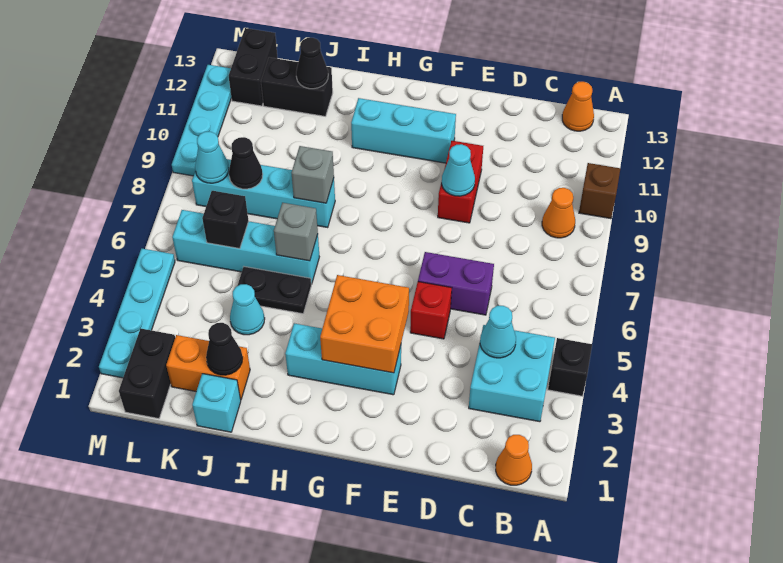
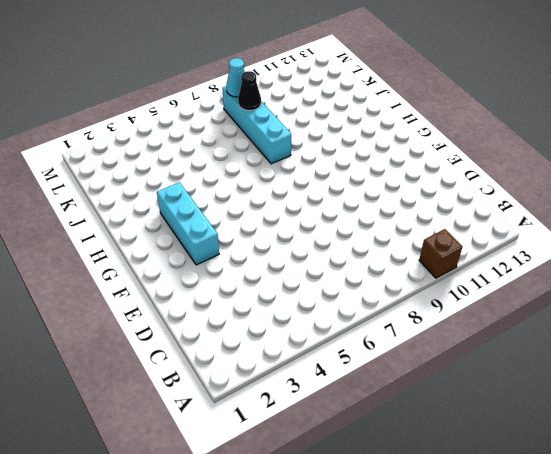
none -> black 1x1 brick [548,338,592,396]
none -> orange 1x1 cone [496,435,532,485]
none -> cyan 2x2 brick [469,325,555,422]
none -> orange 1x1 cone [542,188,575,238]

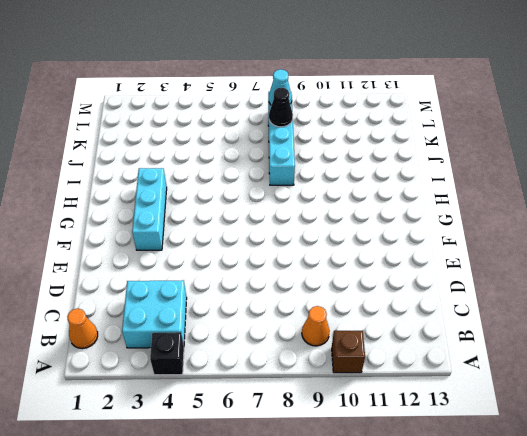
none -> orange 1x1 cone [562,82,594,131]
none -> purple 1x2 brick [418,252,494,315]
none -> red 1x1 brick [410,282,452,339]
none -> red 1x2 brick [438,141,483,223]

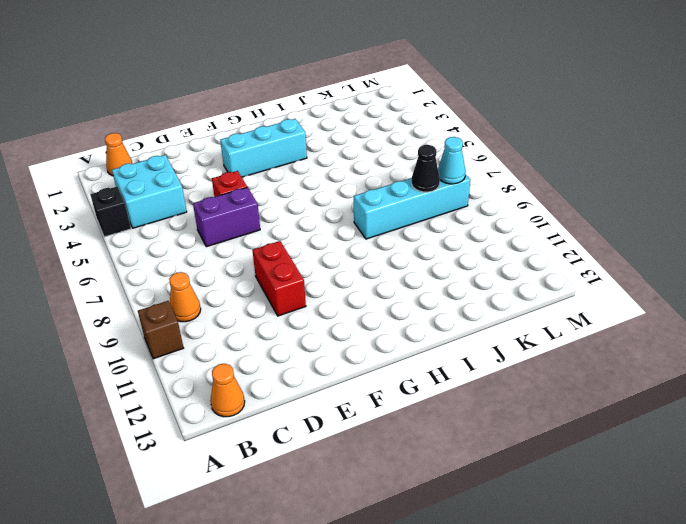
none -> cyan 1x3 brick [351,98,456,163]
none -> black 1x2 plate [237,267,311,314]
none -> cyan 1x4 brick [172,210,319,284]
none -> cyan 1x1 brick [192,374,241,432]

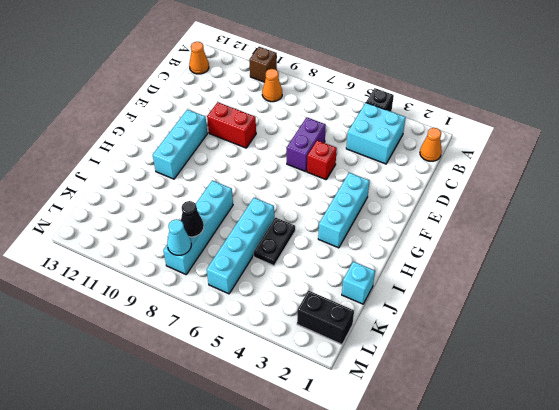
none -> orange 1x2 brick [166,335,250,400]
none -> cyan 1x1 cone [230,284,265,335]
none -> black 1x2 brick [261,57,333,116]
none -> black 1x2 brick [229,28,278,106]

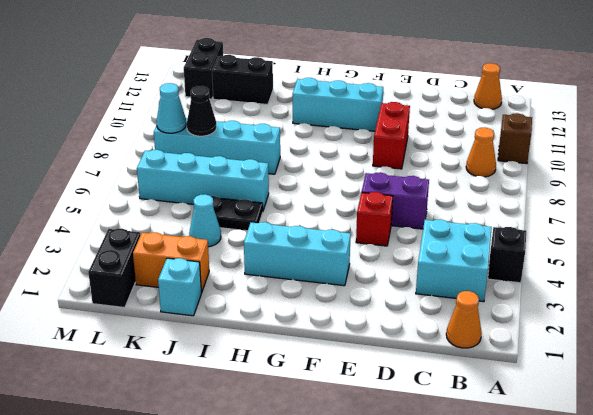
none -> cyan 1x4 plate [99,248,175,378]
none -> cyan 1x4 plate [172,65,231,176]
none -> cyan 1x1 cone [480,306,516,358]
none -> cyan 1x1 cone [442,144,475,196]

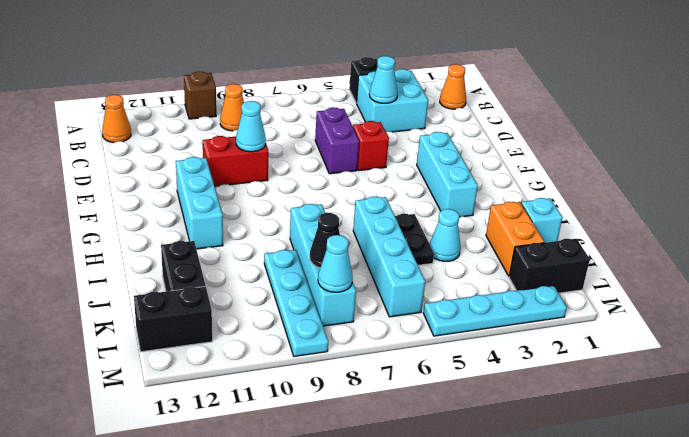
cyan 1x4 plate [264,250,328,357] -> cyan 1x4 plate turned to [172,65,231,176]
none -> orange 2x2 brick [320,275,409,373]
none -> grey 1x1 brick [274,203,318,261]
none -> grey 1x1 brick [292,146,334,203]
none -> black 1x1 cone [206,323,243,375]

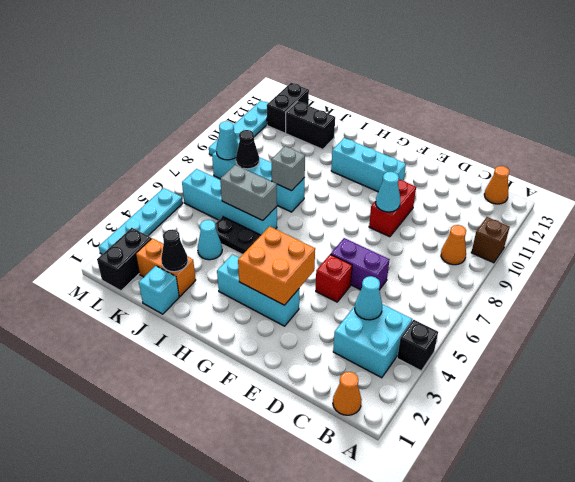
grey 1x2 brick [220,165,277,221] -> grey 1x1 brick [274,203,318,261]
none -> black 1x1 cone [296,38,328,89]
none -> black 1x1 brick [202,191,249,249]

